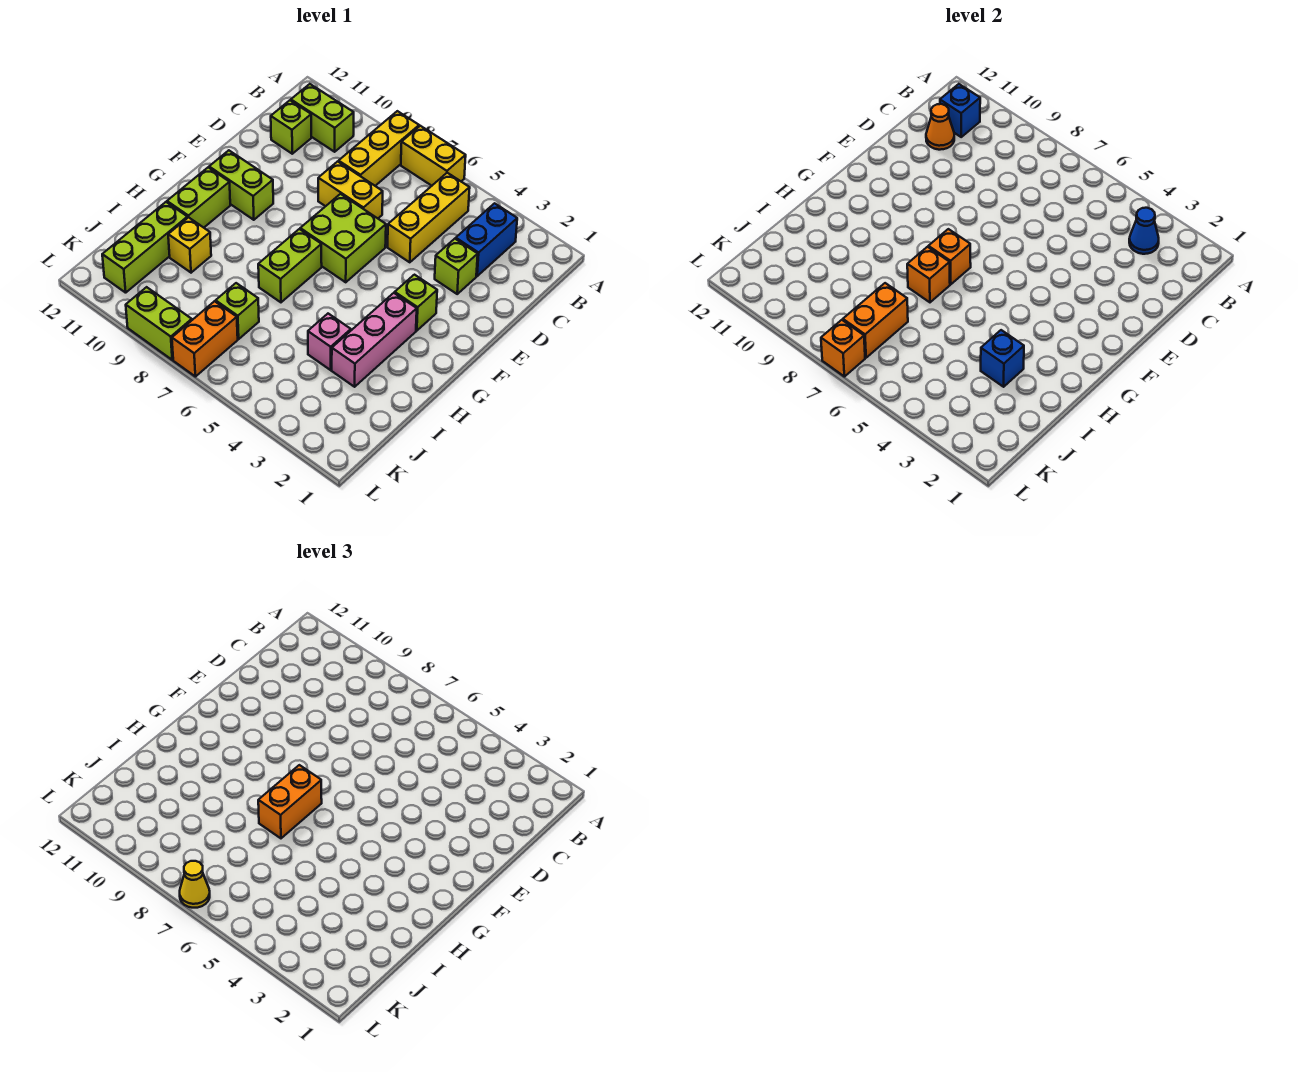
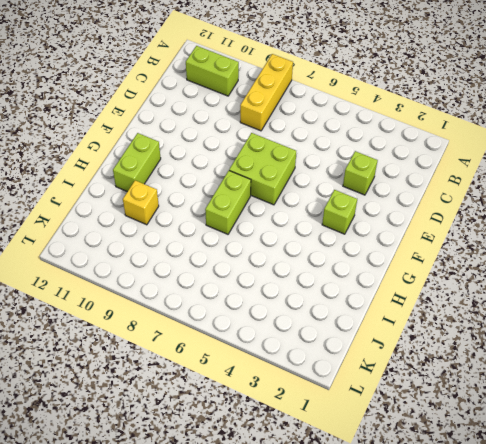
none -> yellow 1x2 brick [401,126,466,186]
none -> blue 1x2 brick [456,203,517,276]
none -> yellow 1x3 brick [388,173,470,262]
none -> lime 1x1 brick [271,100,311,154]

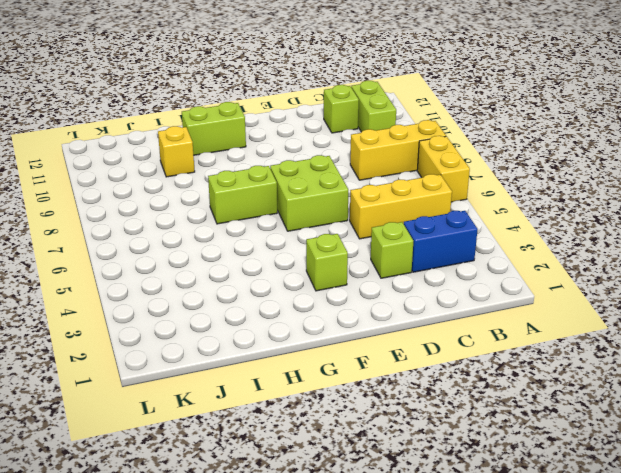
none -> yellow 1x2 brick [318,161,383,218]
none -> lime 1x2 brick [209,150,273,220]
none -> pink 1x3 brick [332,293,417,387]
none -> pink 1x1 brick [308,314,351,370]

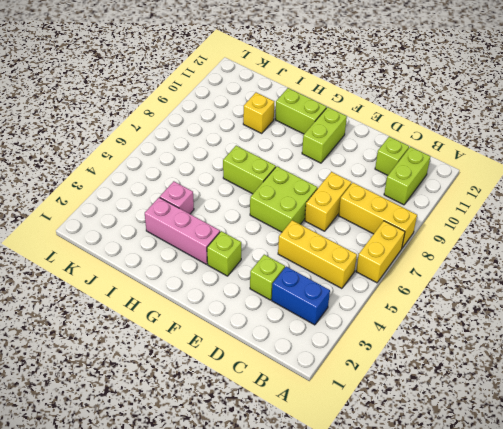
none -> lime 1x3 brick [102,202,187,293]
none -> lime 1x1 brick [216,283,259,339]
none -> orange 1x2 brick [172,301,238,377]
none -> lime 1x2 brick [126,287,192,360]

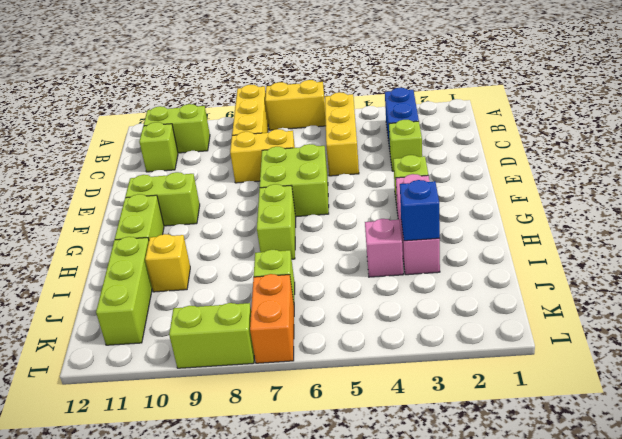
none -> blue 1x1 cone [1129,208,1159,254]
none -> blue 1x1 brick [940,84,980,137]
none -> orange 1x1 cone [926,104,954,150]
none -> orange 1x1 brick [928,229,971,284]

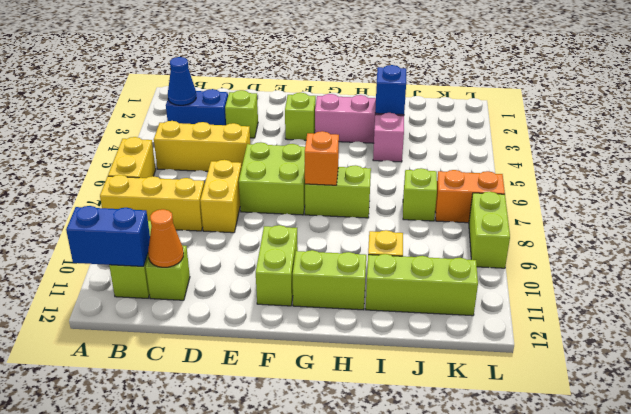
blue 1x2 brick [66,206,150,266] -> blue 1x1 brick [940,84,980,137]
none -> orange 1x1 brick [907,247,950,302]
none -> orange 1x2 brick [843,283,908,358]
none -> orange 1x1 brick [821,320,865,377]
none -> orange 1x2 brick [258,765,322,838]

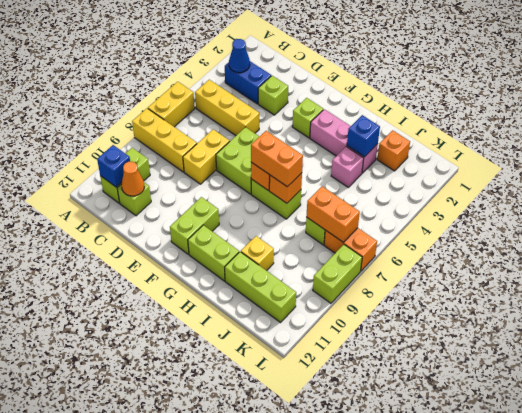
orange 1x1 brick [377,130,410,171] -> orange 1x1 brick moved to [821,320,865,377]
none -> yellow 1x1 cone [180,861,210,908]

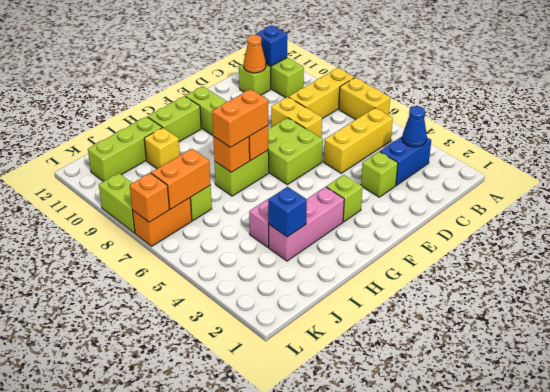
none -> yellow 1x1 cone [180,861,210,908]

